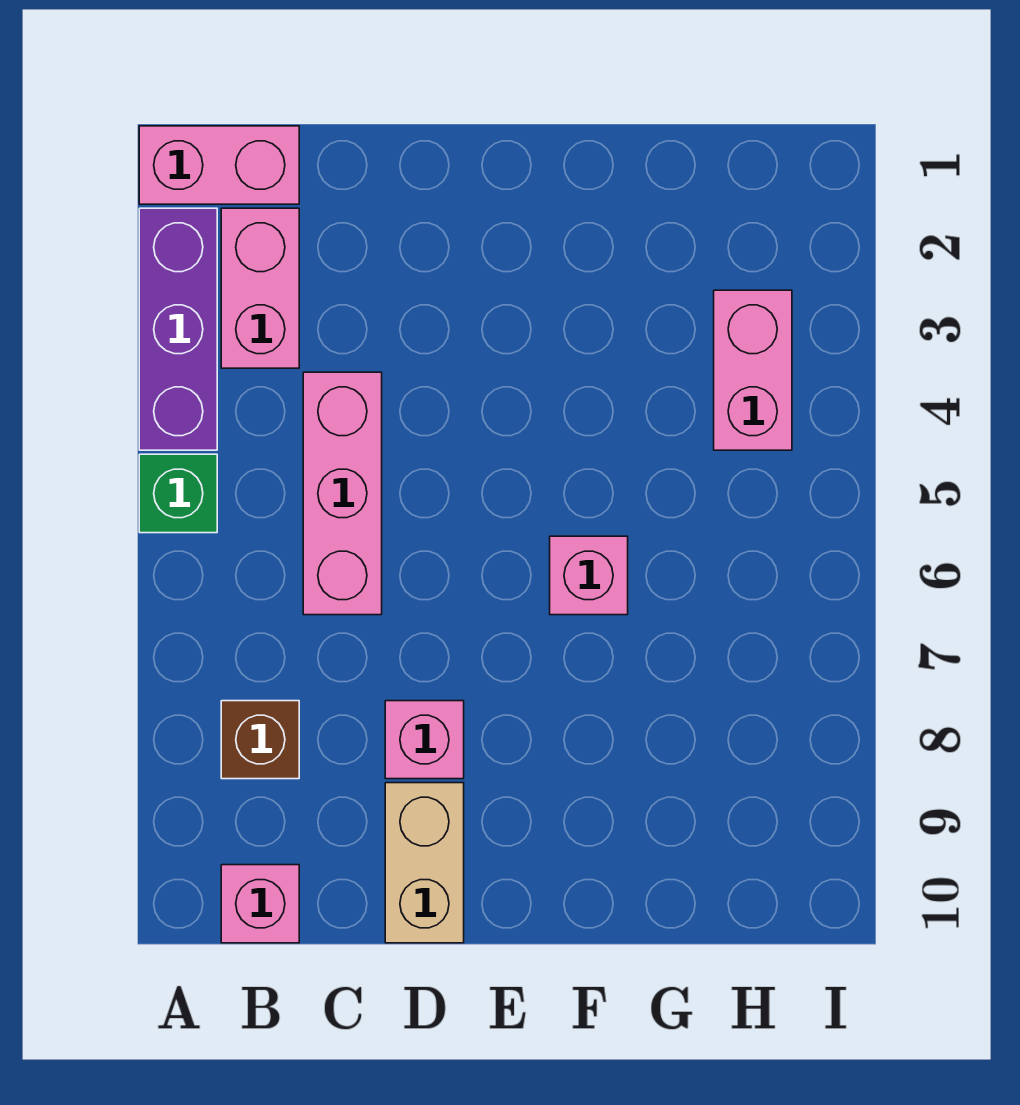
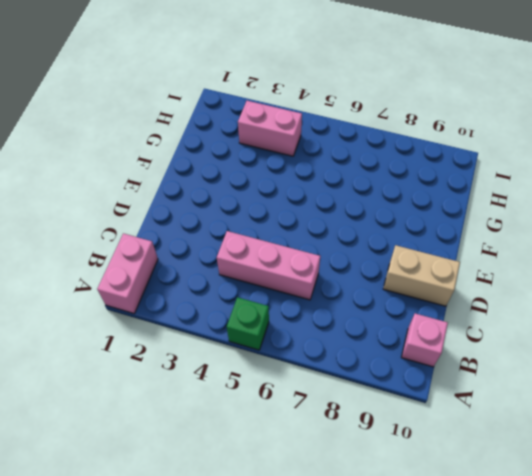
none -> purple 1x3 brick [139,208,217,450]
none -> pink 1x2 brick [221,208,299,368]

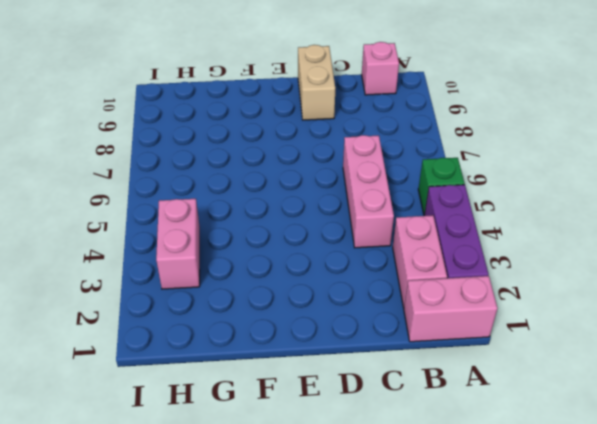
none -> brown 1x1 brick [221,701,299,779]
none -> pink 1x1 brick [385,701,464,779]

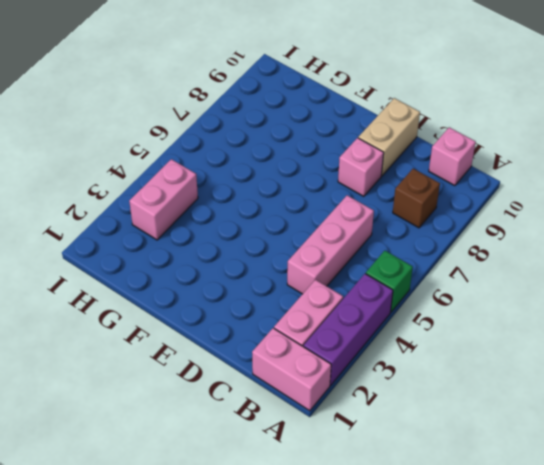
none -> pink 1x1 brick [550,536,628,615]

